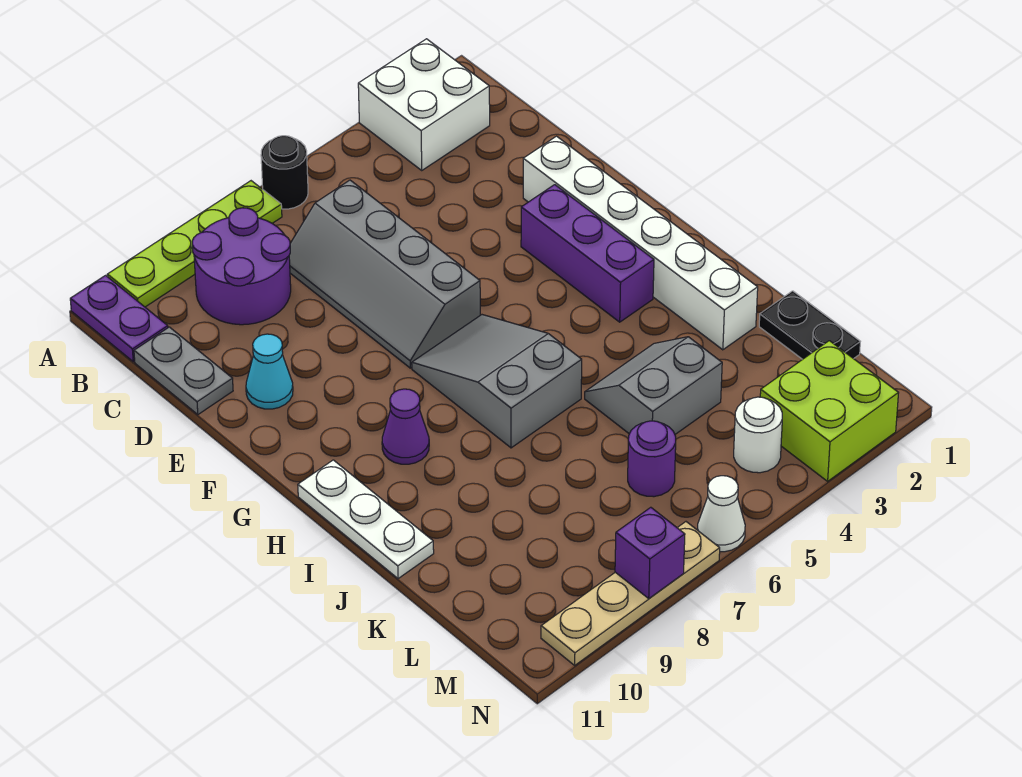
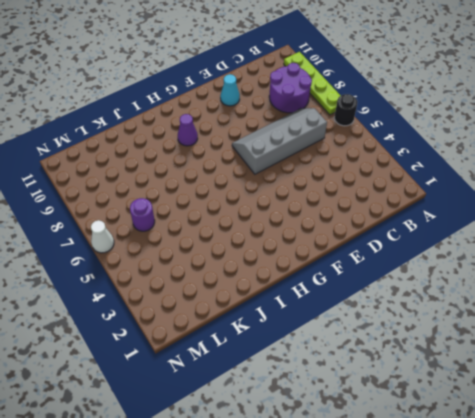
none -> white 2x2 brick [358,39,490,170]
none -> purple 1x2 plate [70,275,168,362]
none -> grey 1x2 plate [134,327,233,415]

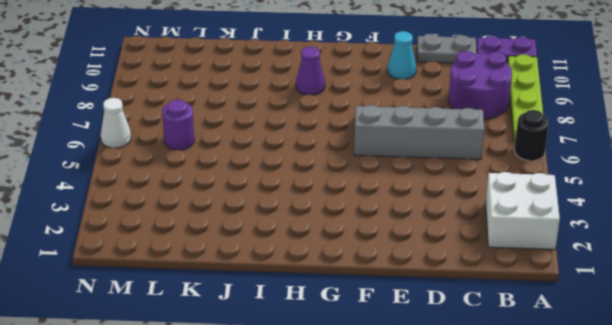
none -> white 1x6 brick [523,136,758,350]
none -> purple 1x3 brick [521,185,654,322]
none -> grey 2x3 slope [412,315,582,448]

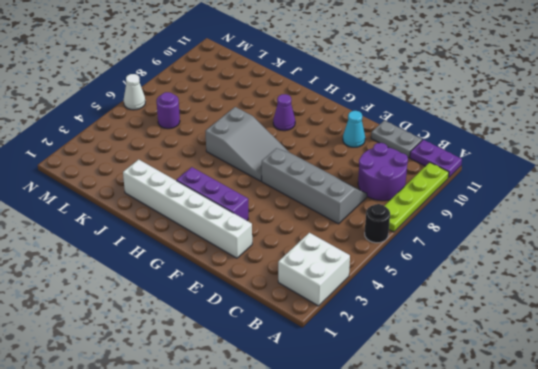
none -> white 1x3 plate [298,460,434,579]
none -> grey 2x2 slope [585,337,722,434]
none -> black 1x2 plate [759,291,860,359]

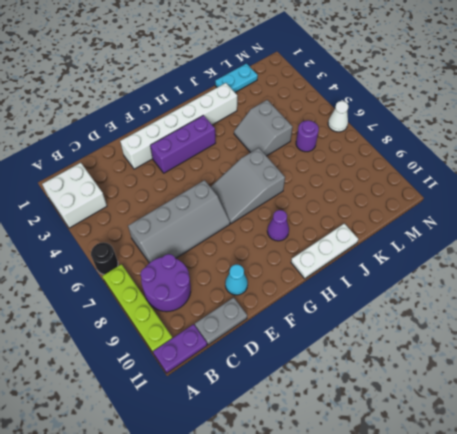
cyan 1x2 plate [215,64,258,92] -> black 1x2 plate [759,291,860,359]
none -> lime 2x2 brick [760,341,898,481]
none -> white 1x1 round brick [734,397,782,473]
none -> tan 1x4 plate [541,522,720,665]

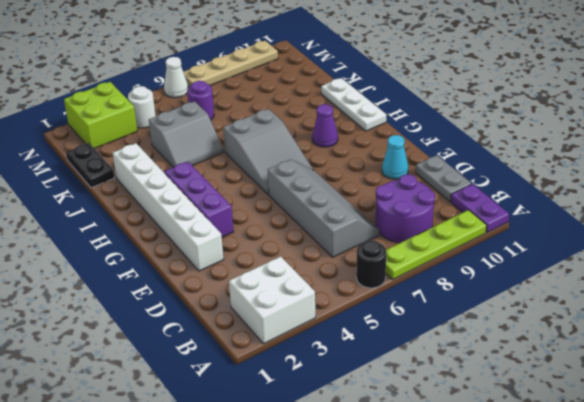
none -> purple 1x1 brick [615,507,685,599]

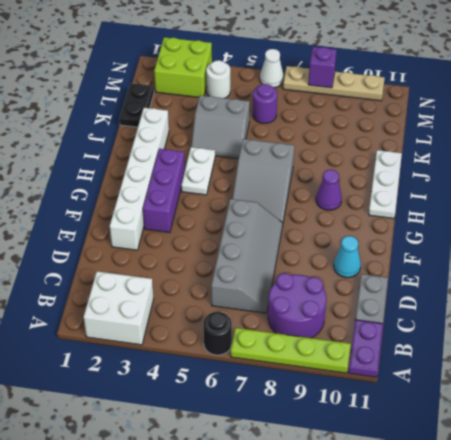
white 1x2 plate [181,147,215,195] -> none

